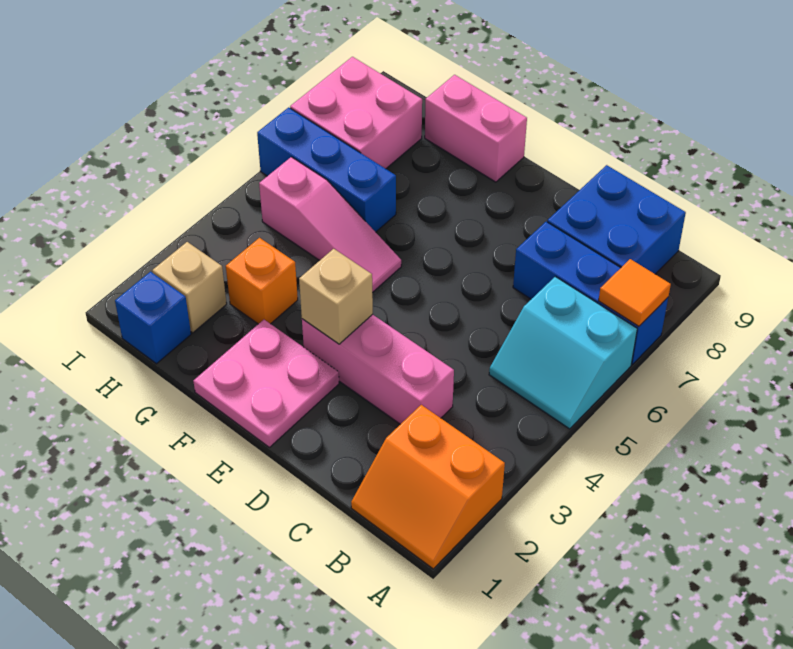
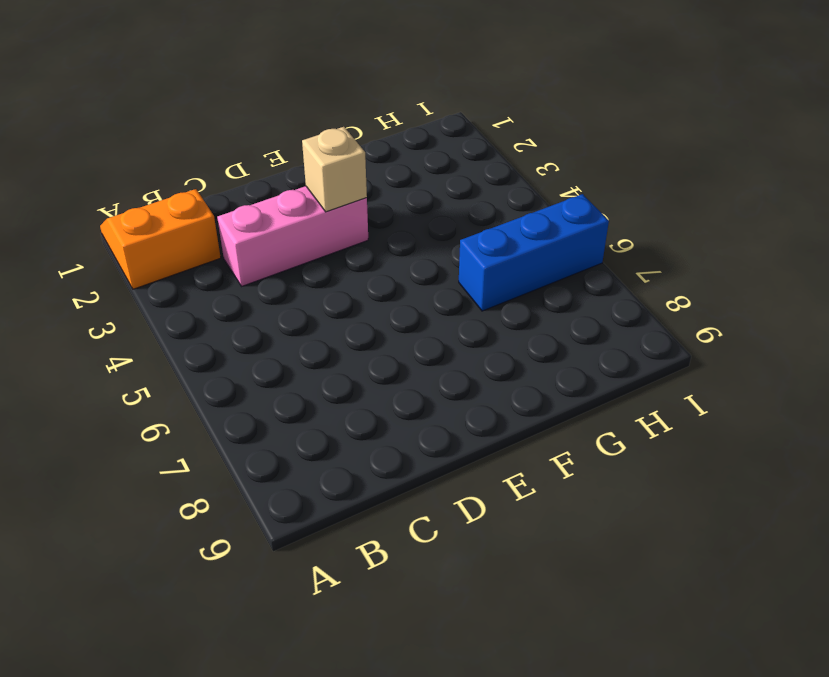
none -> cyan 2x2 slope [489,277,637,429]
none -> blue 1x3 brick [513,222,668,365]
none -> blue 2x2 brick [547,165,686,274]

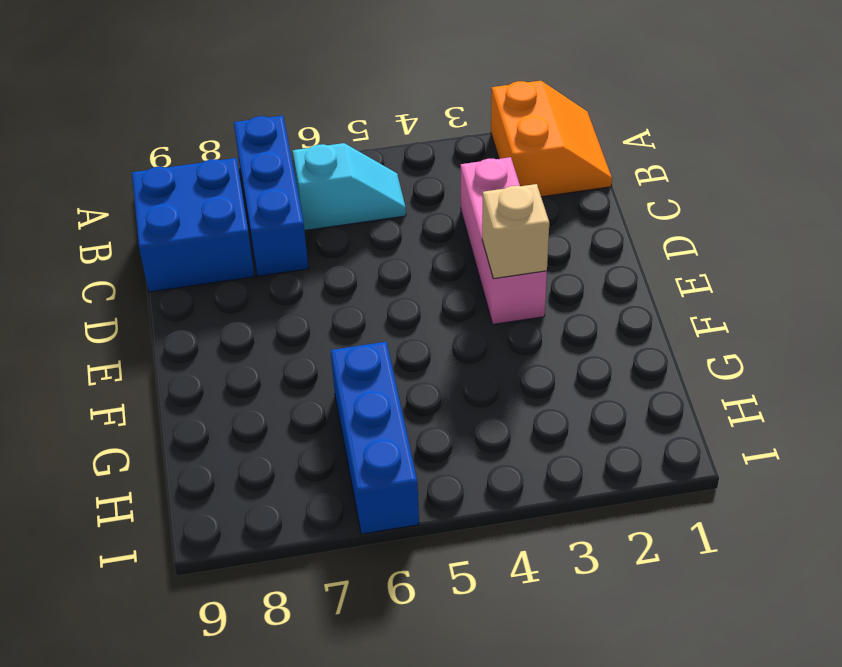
cyan 1x2 slope [293,143,406,230] -> cyan 2x2 slope [489,277,637,429]
none -> pink 2x2 plate [193,320,339,447]
none -> pink 1x3 slope [259,157,401,293]
none -> pink 1x2 brick [425,75,527,182]

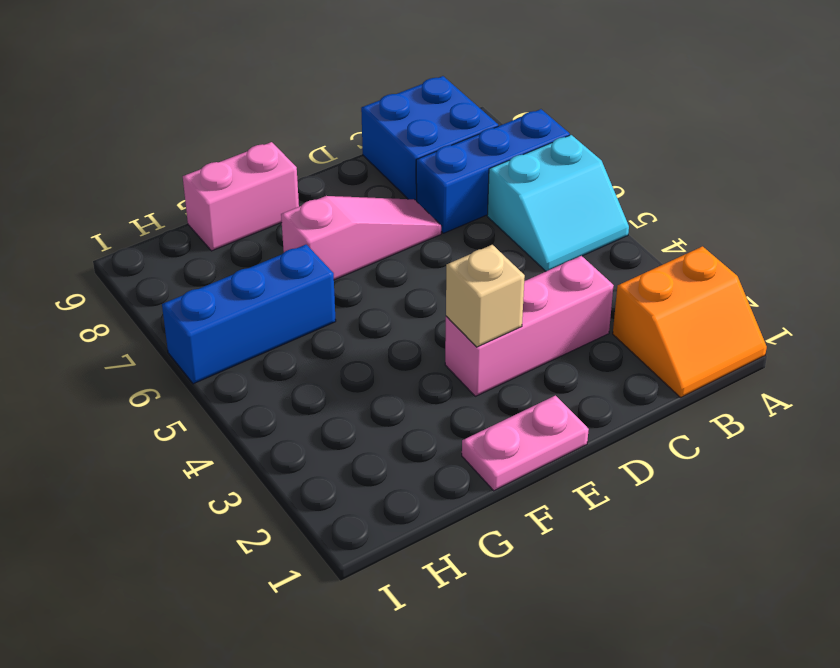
pink 1x3 slope [281,196,441,280] -> pink 1x3 slope moved to [259,157,401,293]
pink 1x2 plate [462,396,589,491] -> pink 2x2 plate [193,320,339,447]
none -> orange 1x1 brick [226,238,298,324]
none -> blue 1x1 brick [115,272,191,364]
none -> tan 1x1 brick [152,242,227,333]

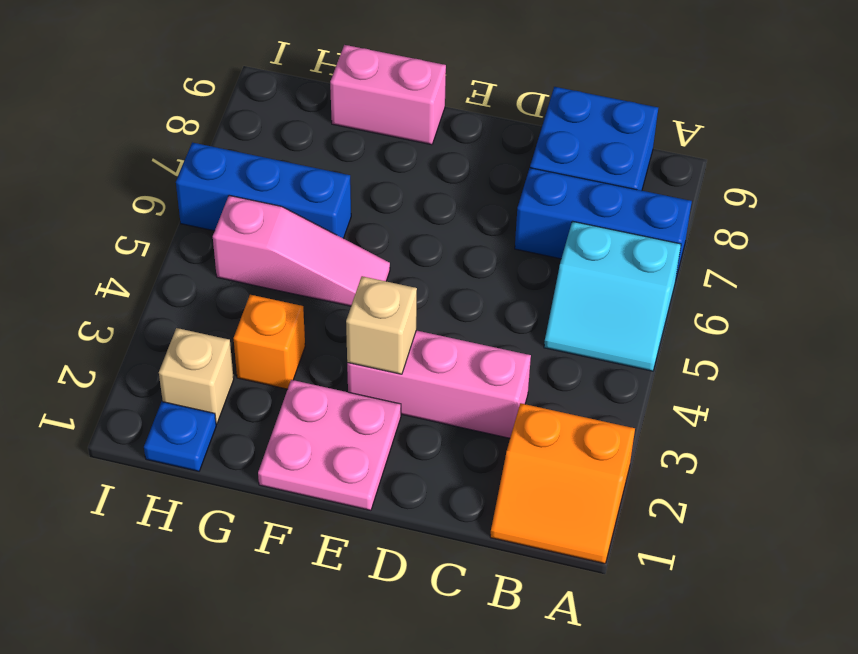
blue 1x1 plate [144,402,216,471] -> blue 1x1 brick [115,272,191,364]
none -> pink 2x2 brick [290,57,422,169]
none -> orange 1x1 tile [599,259,671,326]

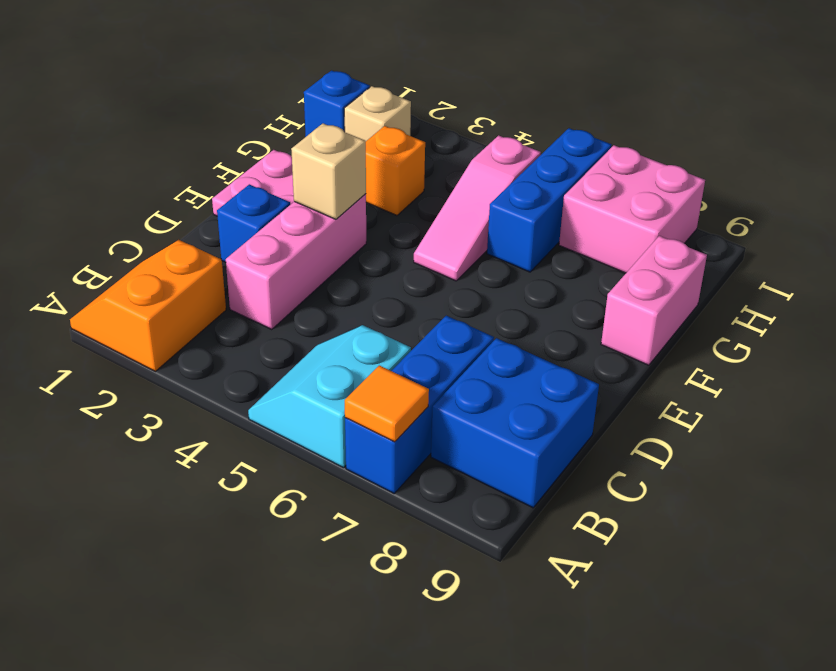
blue 1x1 brick [217,184,290,262] -> none

